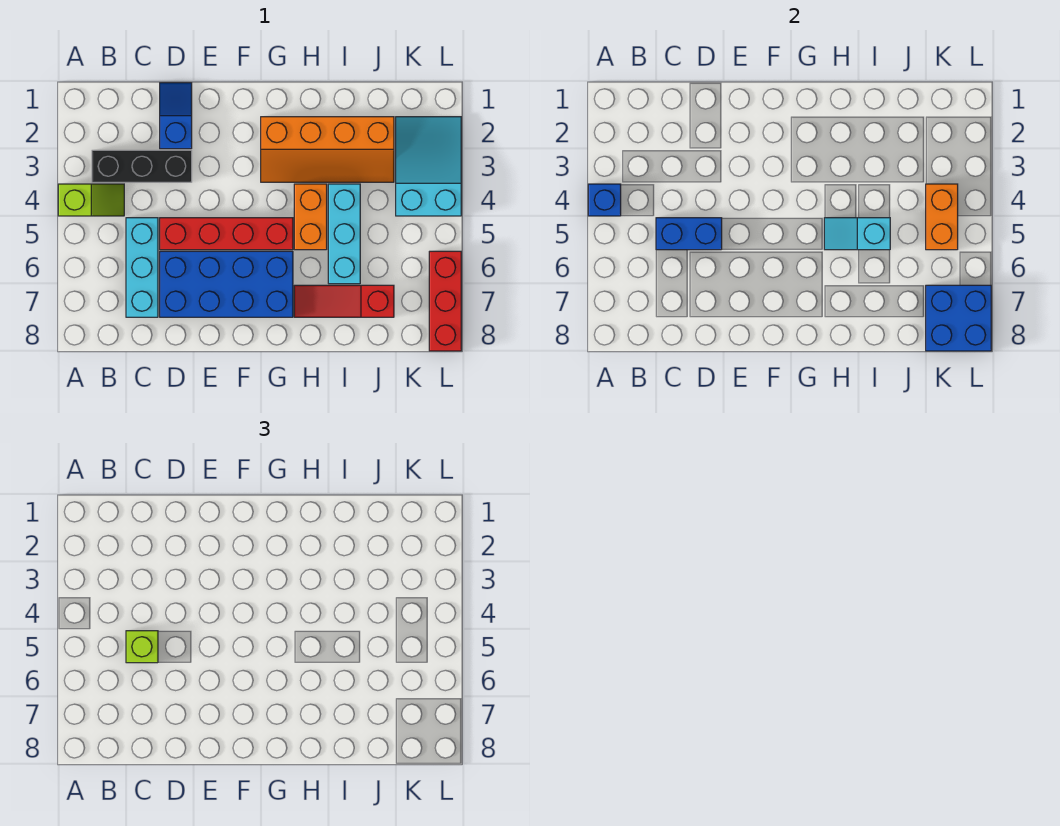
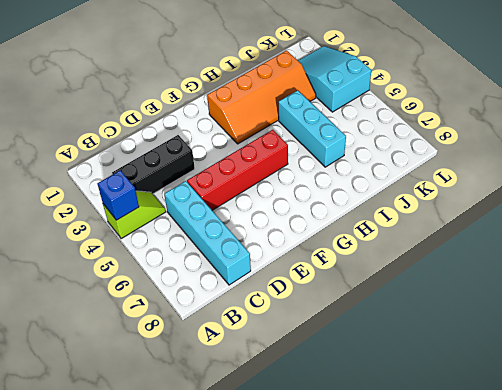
cyan 1x4 brick [164,181,251,285] -> cyan 1x3 brick [126,218,158,317]
none -> blue 1x2 slope [160,83,192,149]
none -> blue 2x4 brick [160,251,293,317]
none -> orange 1x2 brick [294,184,327,250]

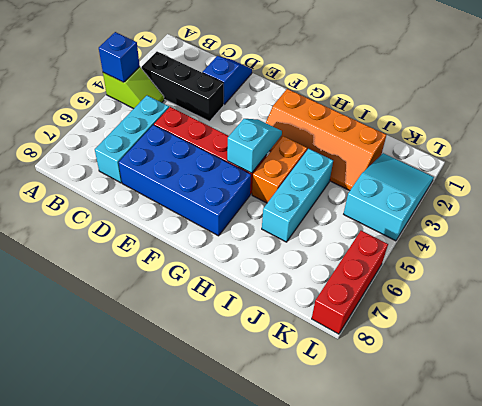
cyan 1x2 slope [227,119,282,173] -> cyan 1x2 slope turned to [824,218,890,250]
none -> red 1x3 slope [294,285,394,317]
none -> blue 1x2 brick [656,218,722,250]
none -> orange 1x2 brick [926,184,958,250]

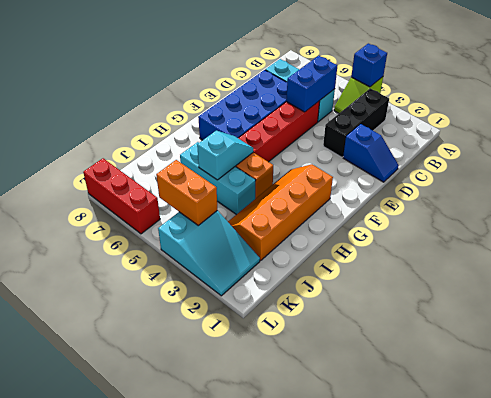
none -> red 1x3 slope [294,285,394,317]
none -> blue 2x2 brick [926,285,991,351]
none -> lime 1x1 brick [126,631,158,663]

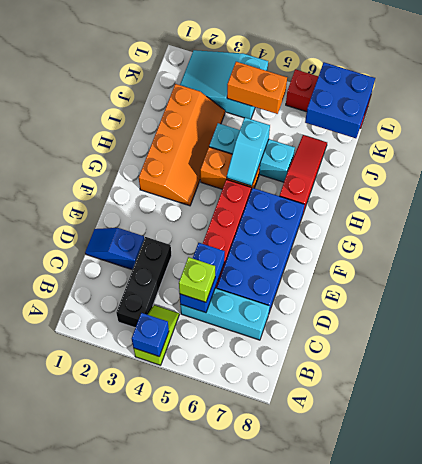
red 1x3 slope [280,135,327,213] -> red 1x3 slope turned to [294,285,394,317]

